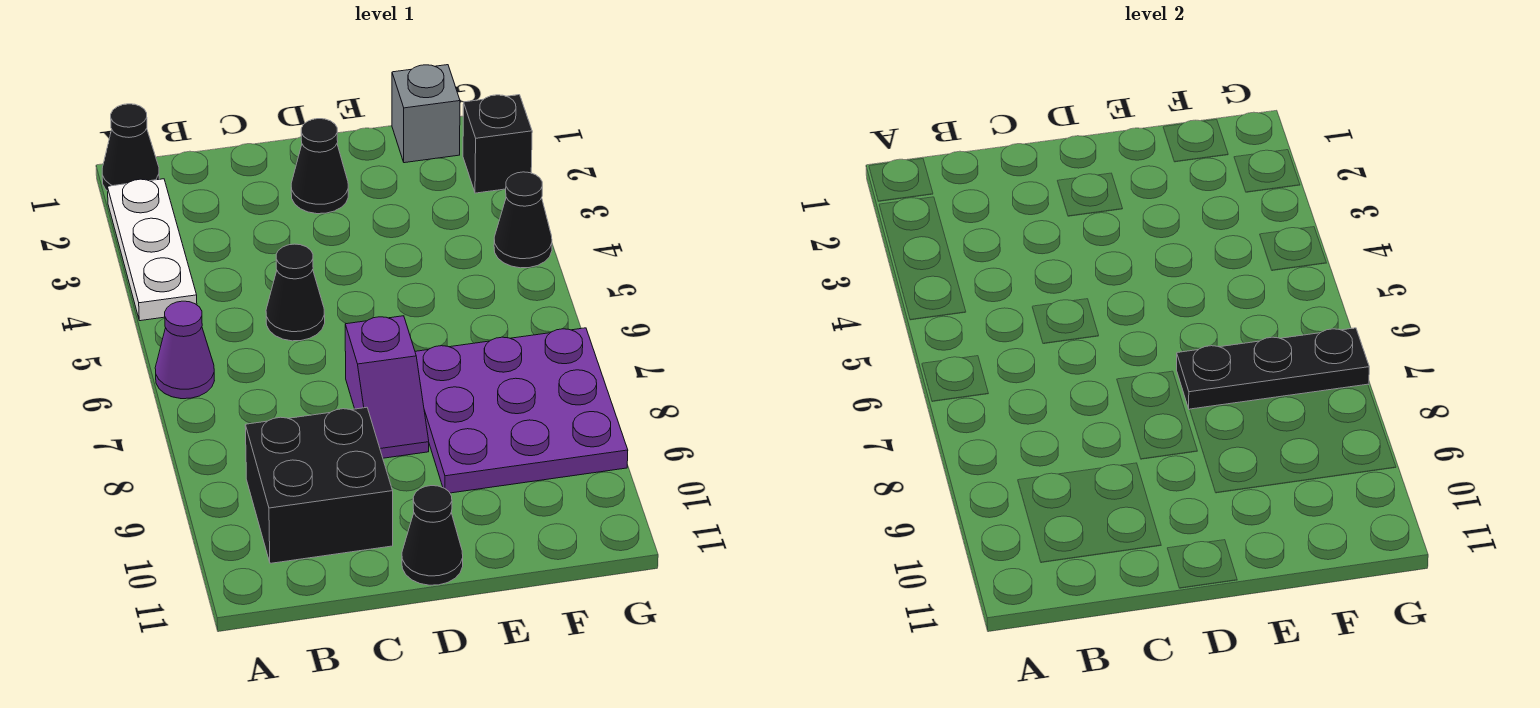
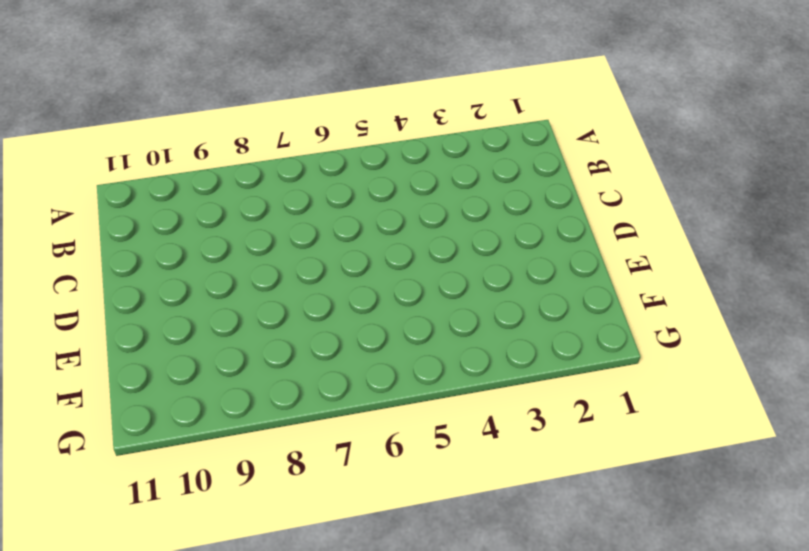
none -> black 1x1 cone [102,104,159,191]
none -> white 1x3 plate [107,179,197,321]
none -> purple 1x1 cone [155,301,214,399]

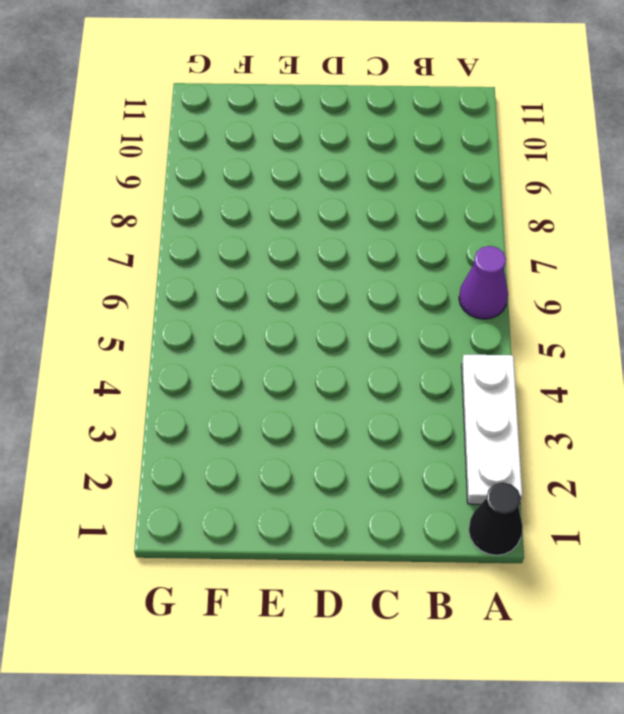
none -> black 2x2 brick [245,407,393,563]
none -> black 1x1 cone [266,244,325,341]
none -> black 1x1 cone [291,119,348,214]

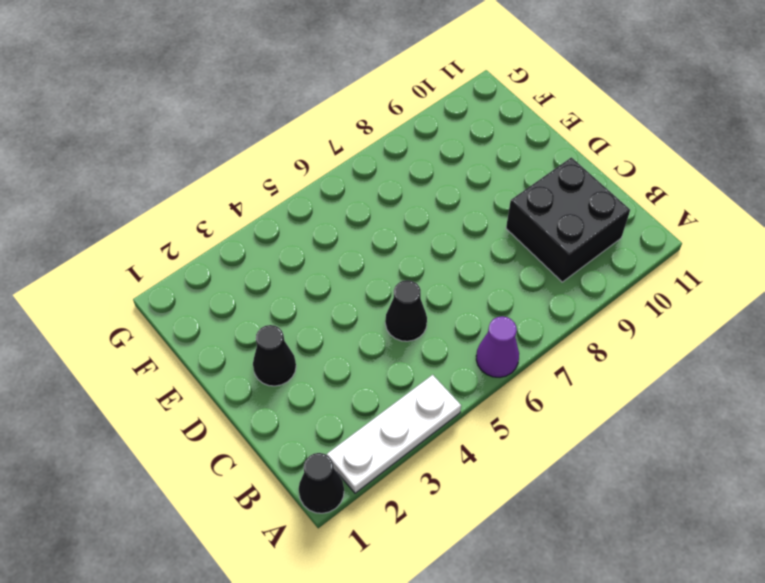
none -> purple 1x2 slope [345,316,429,458]
none -> black 1x1 cone [402,486,463,585]
none -> purple 3x3 plate [415,328,628,493]

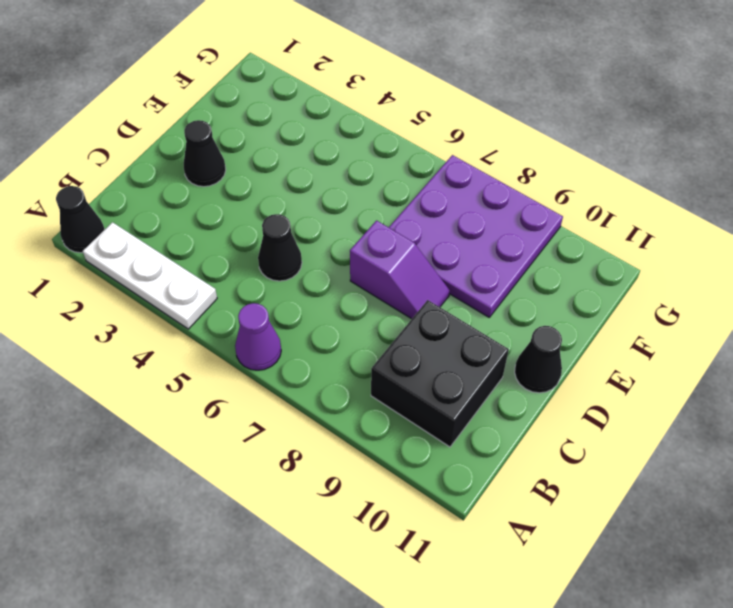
none -> grey 1x1 brick [392,65,460,163]
none -> black 1x1 brick [463,95,532,193]
none -> black 1x1 cone [494,172,552,268]

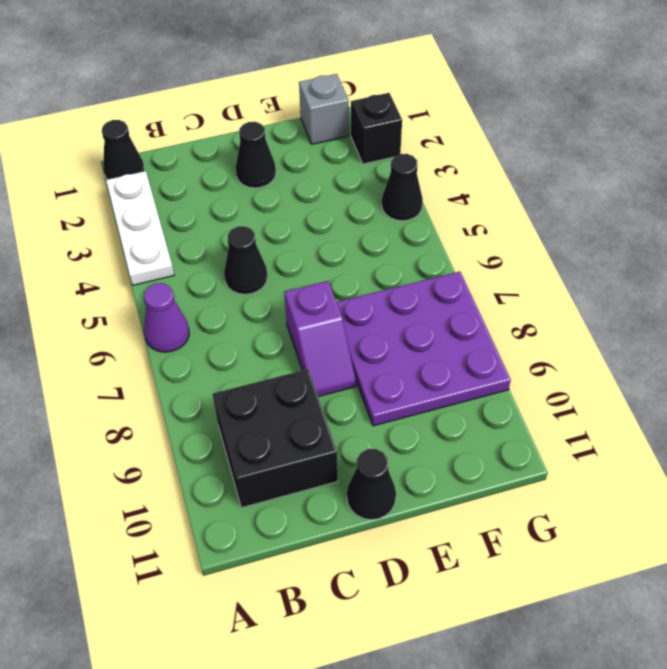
none -> black 1x3 plate [1177,328,1369,410]

